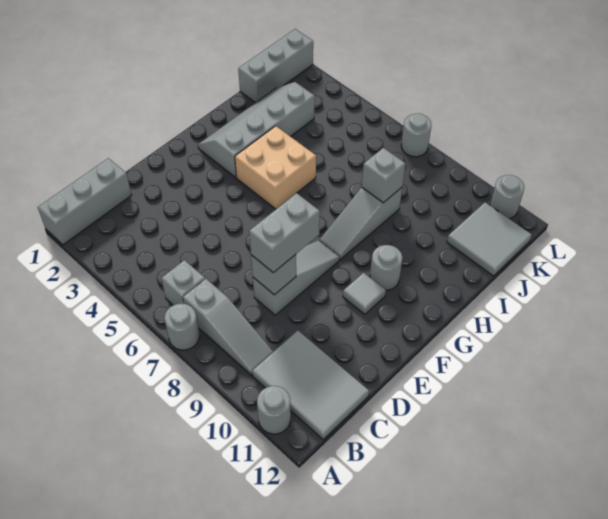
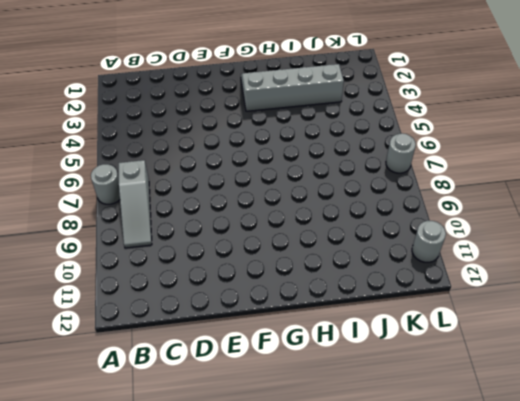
none -> grey 1x3 brick [38,158,131,245]
none -> grey 1x1 round brick [257,386,291,434]
none -> grey 1x1 brick [161,260,205,305]

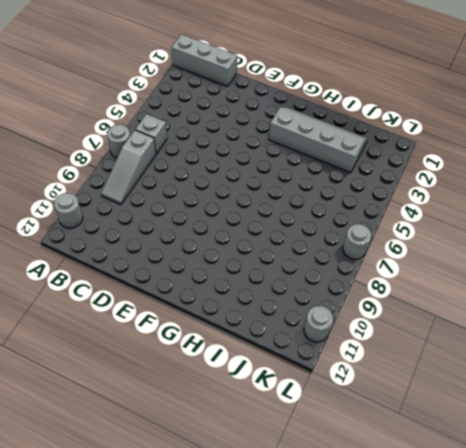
none -> grey 2x3 tile [252,331,369,439]
none -> grey 1x3 slope [253,241,339,315]
none -> grey 1x1 tile [343,273,386,314]

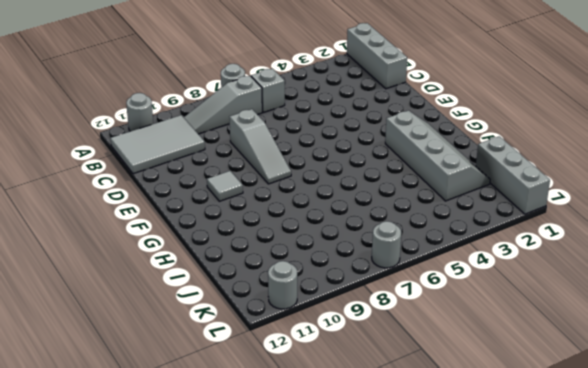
none -> tan 2x2 brick [235,126,316,209]
none -> grey 1x3 slope [319,188,402,259]
none -> grey 1x1 round brick [370,245,402,290]

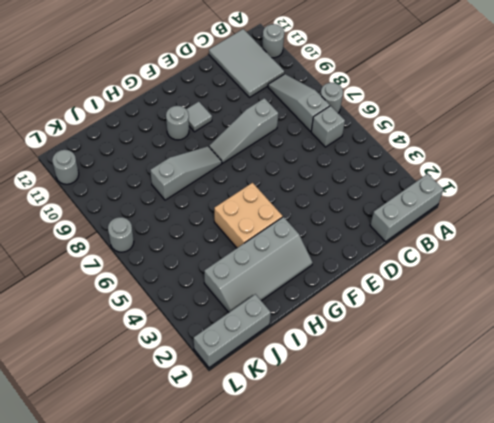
none -> grey 2x2 tile [447,202,532,276]
none -> grey 1x1 brick [251,255,296,295]
none -> grey 1x1 brick [362,148,405,203]

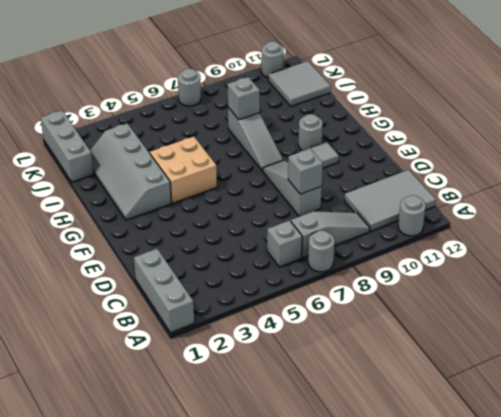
none -> grey 1x2 brick [249,193,320,273]

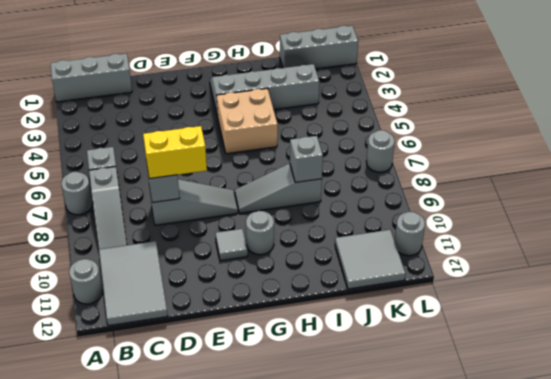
yellow 1x2 brick [143,126,207,179] -> grey 1x2 brick [249,193,320,273]

